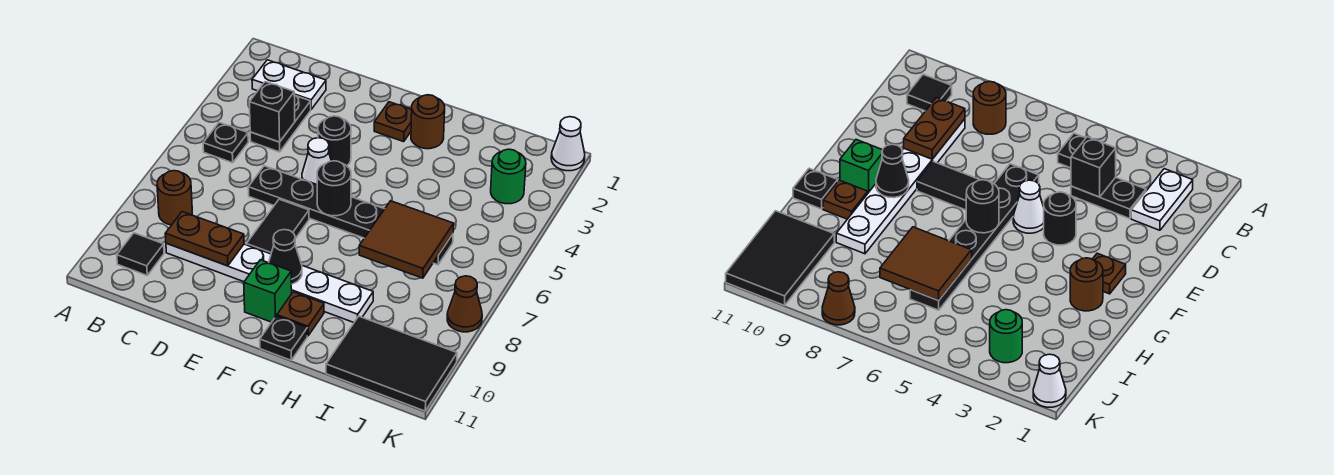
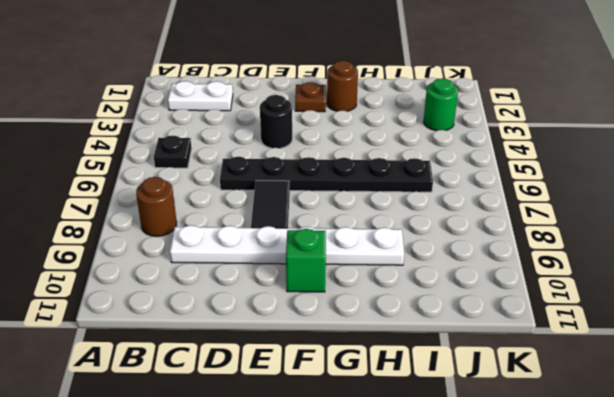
none -> black 1x1 tile [117,233,164,275]
none -> black 1x2 plate [250,95,311,152]
none -> white 1x1 cone [302,138,331,184]

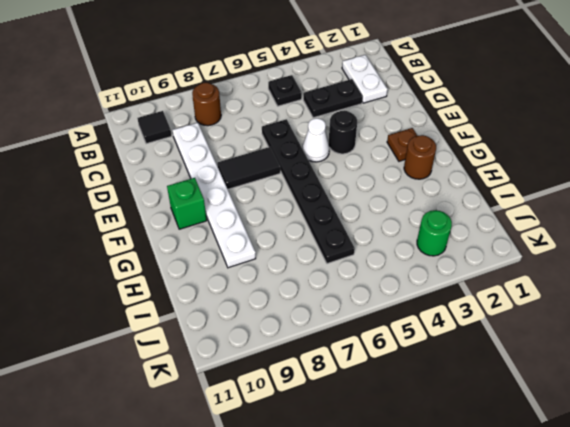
none -> brown 1x1 plate [277,292,324,336]
none -> black 1x1 plate [260,316,307,360]
none -> black 2x3 tile [326,316,457,411]

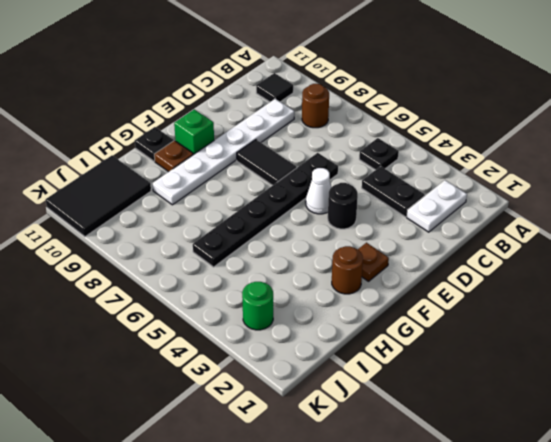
none -> white 1x1 cone [551,117,585,171]
none -> brown 1x1 cone [447,276,482,332]
none -> black 1x1 brick [249,82,295,142]

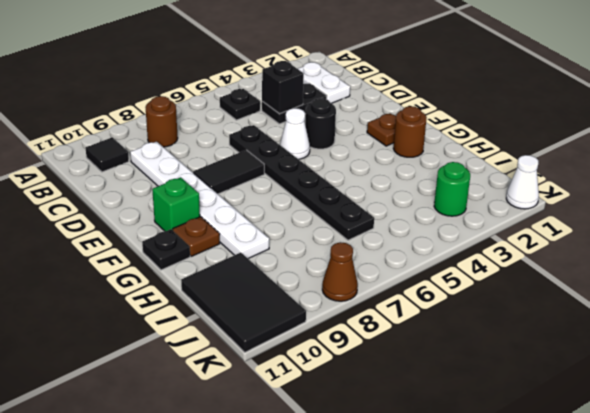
none -> brown 1x2 plate [165,212,244,266]
none -> black 1x1 round brick [317,161,351,216]
none -> black 1x1 cone [269,230,302,284]

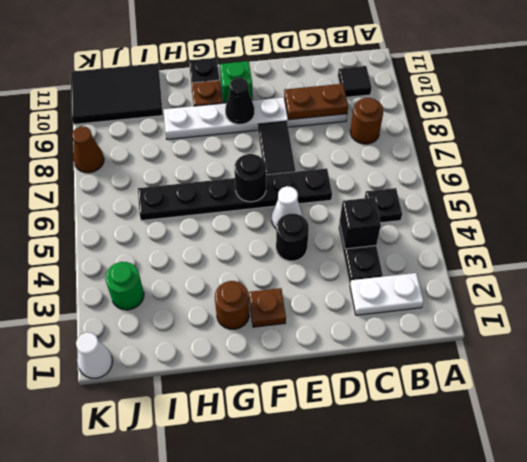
none -> brown 2x2 tile [359,201,454,278]

